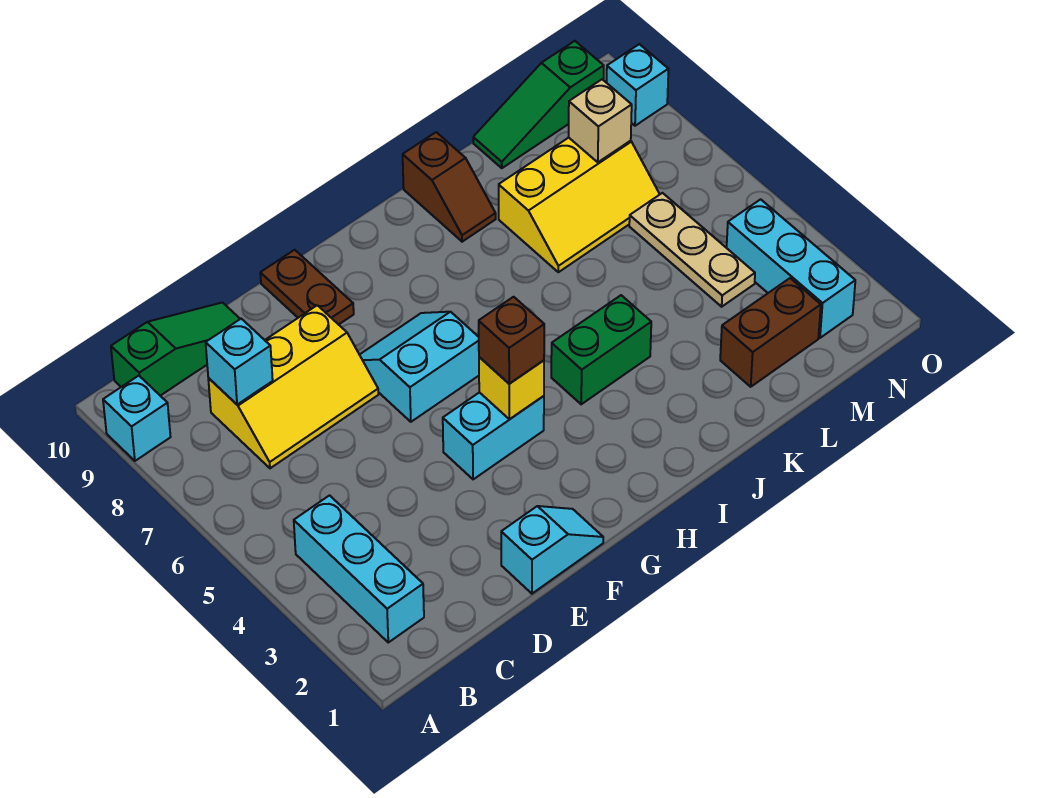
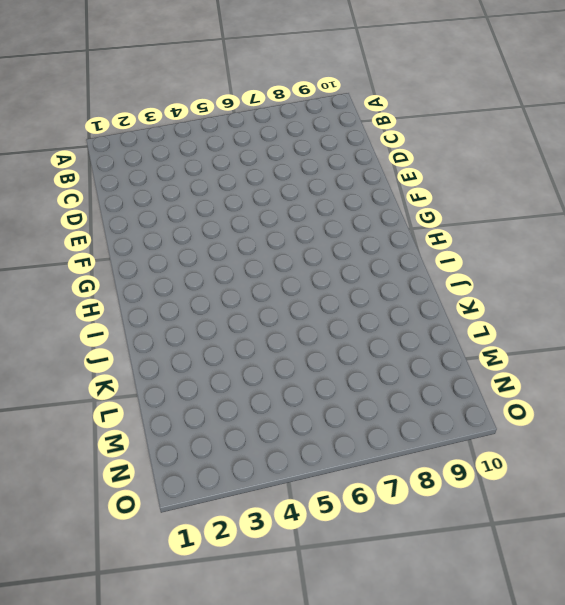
none -> cyan 1x1 brick [103,376,170,461]
none -> cyan 1x3 brick [294,496,424,642]
none -> green 1x3 slope [111,303,240,396]

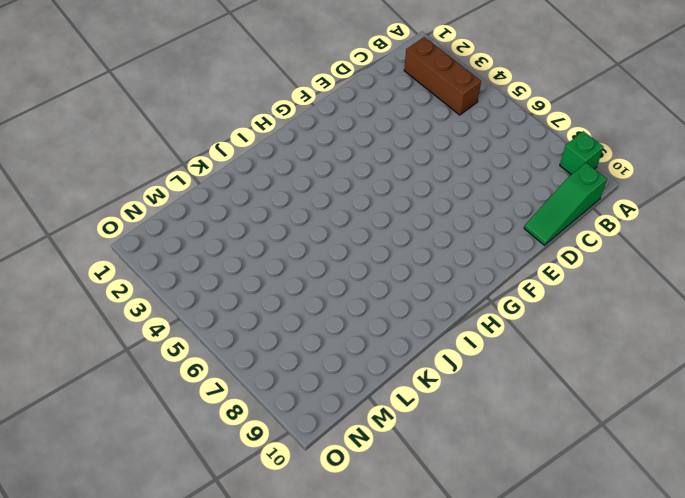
green 1x1 brick [560,131,603,175] -> cyan 1x1 brick [103,376,170,461]
brown 1x3 brick [404,37,481,115] -> cyan 1x3 brick [294,496,424,642]
none -> yellow 2x3 slope [208,305,378,468]
none -> cyan 1x2 slope [501,506,603,594]
none -> cyan 1x2 brick [443,392,544,479]

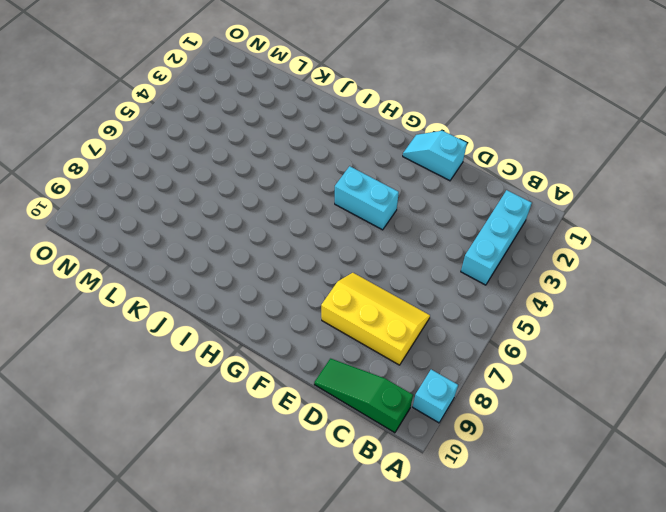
none -> cyan 2x2 slope [360,312,479,422]
none -> brown 1x2 plate [260,250,354,325]
none -> green 1x2 brick [551,295,651,404]

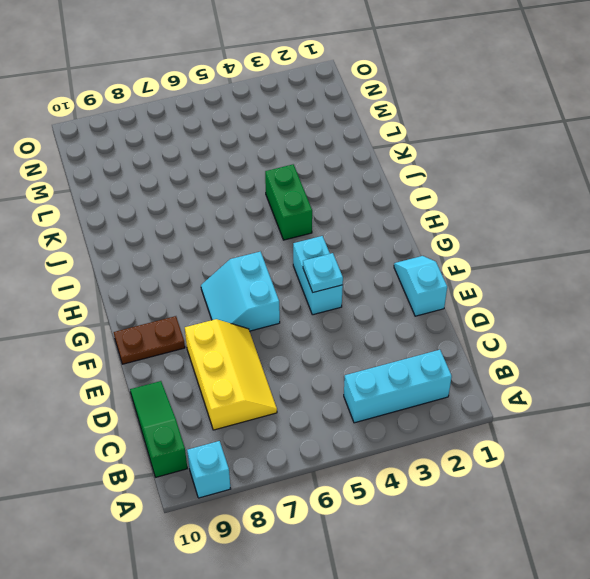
cyan 1x1 plate [303,253,343,292] -> none
none -> brown 1x2 slope [403,132,496,242]
none -> yellow 2x3 slope [499,138,660,272]
none -> brown 1x2 brick [720,278,821,387]

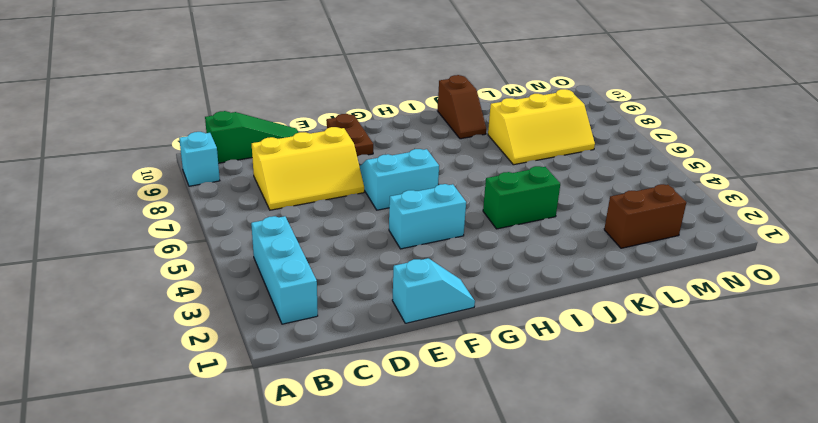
none -> green 1x3 slope [473,41,604,168]
none -> tan 1x3 plate [629,193,755,307]
none -> cyan 1x3 brick [727,199,855,338]

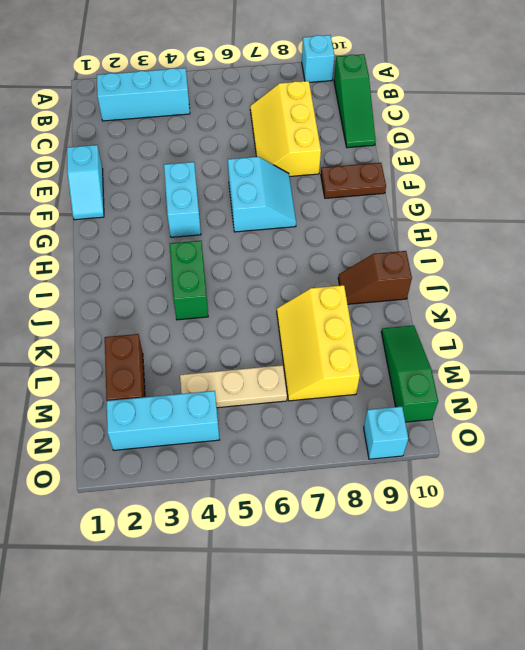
none -> cyan 1x1 brick [206,319,273,405]
none -> yellow 1x1 brick [479,357,544,419]
none -> tan 1x1 brick [569,79,632,162]

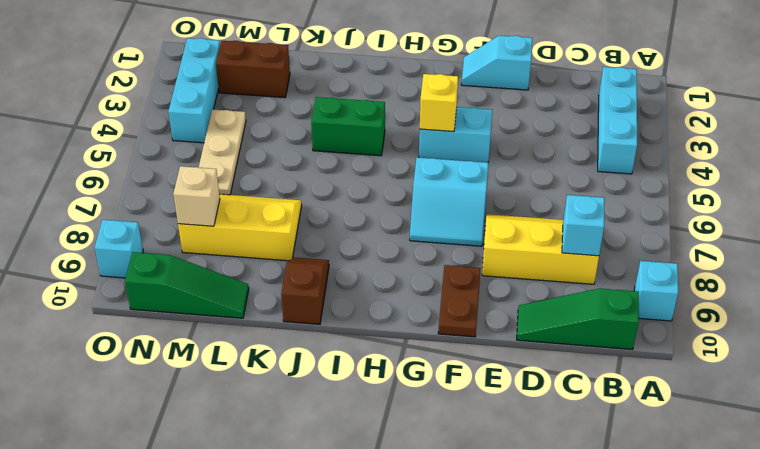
none -> brown 1x1 brick [479,297,544,384]

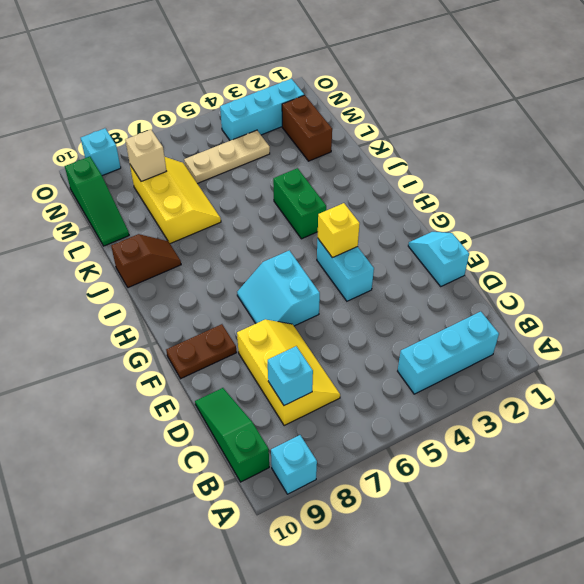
none -> brown 1x1 brick [479,297,544,384]

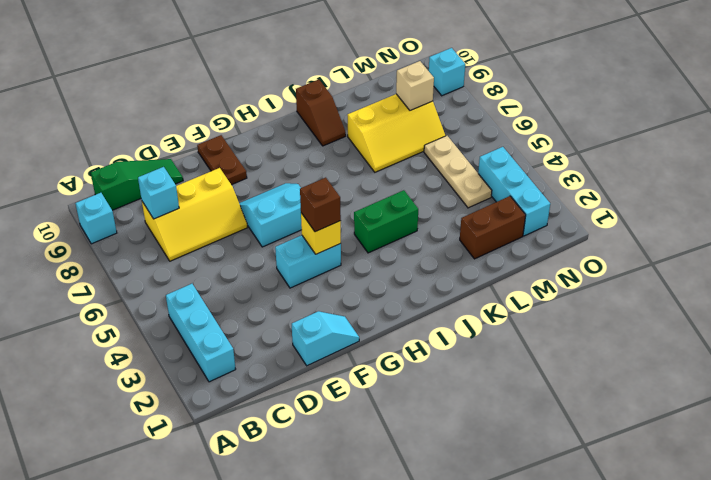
none -> green 1x3 slope [473,41,604,168]

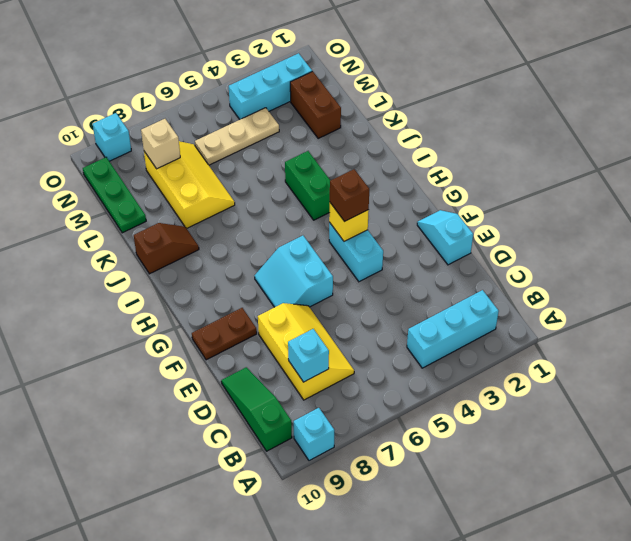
green 1x3 plate [83,157,146,233] -> green 1x3 slope [473,41,604,168]

